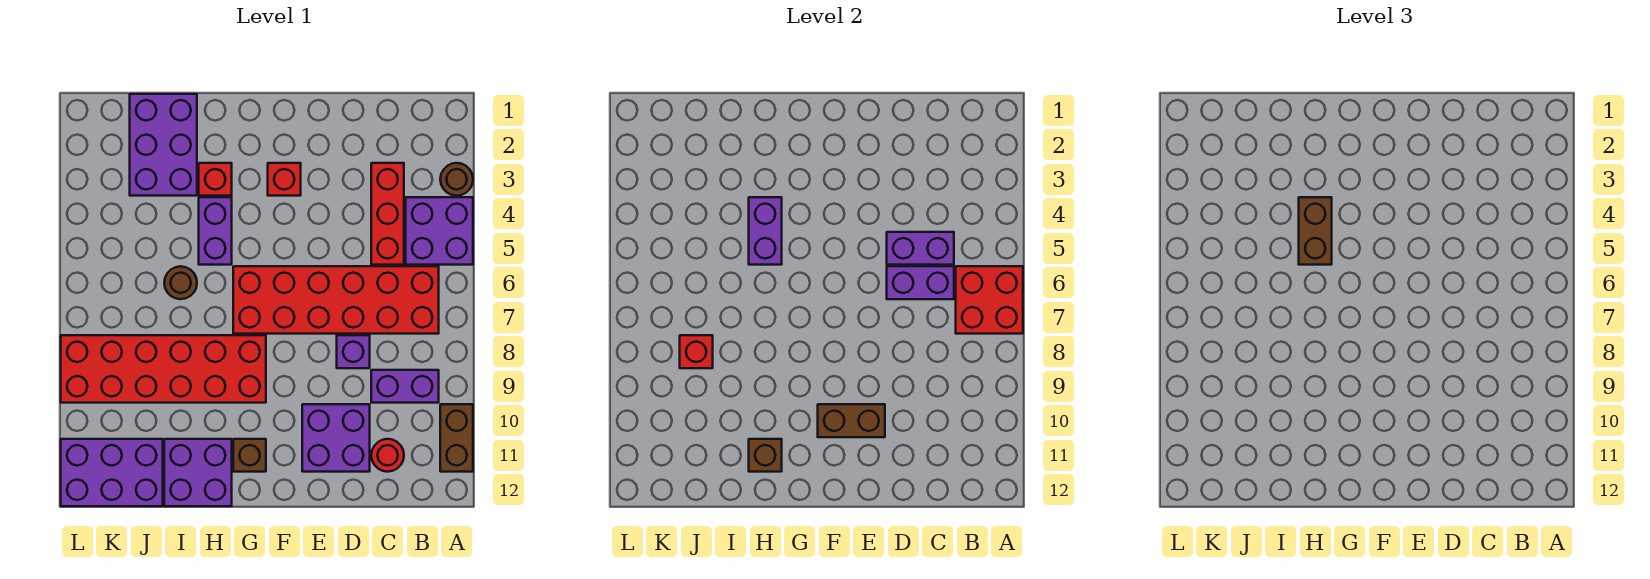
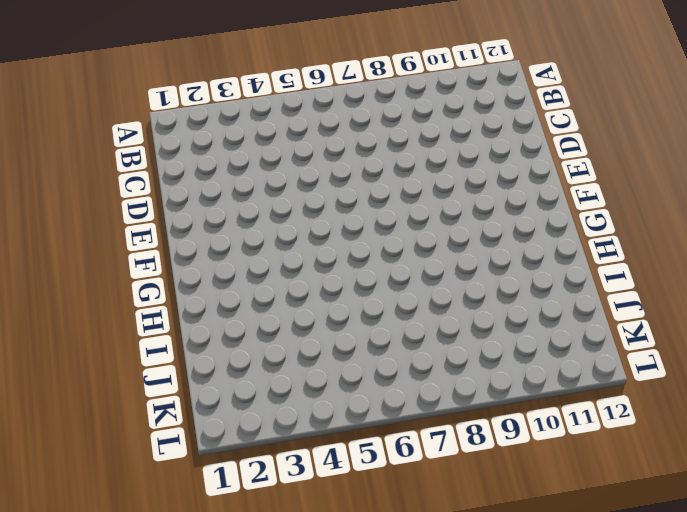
none -> brown 1x1 round brick [440,163,473,196]
none -> purple 2x2 brick [406,197,473,265]
none -> brown 1x2 brick [440,404,473,472]

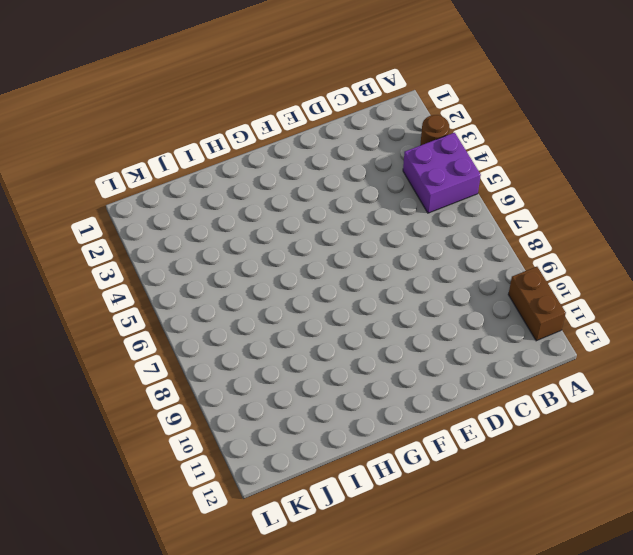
none -> red 2x6 brick [233,266,439,334]
none -> purple 1x2 brick [371,370,439,403]
none -> red 1x3 brick [371,163,404,265]

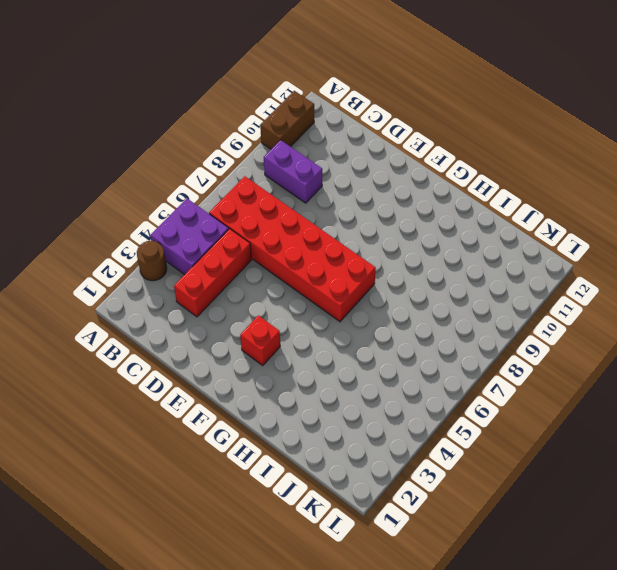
none -> red 1x1 round brick [371,439,404,472]
none -> purple 1x1 brick [337,335,370,368]
none -> purple 2x2 brick [302,404,370,472]

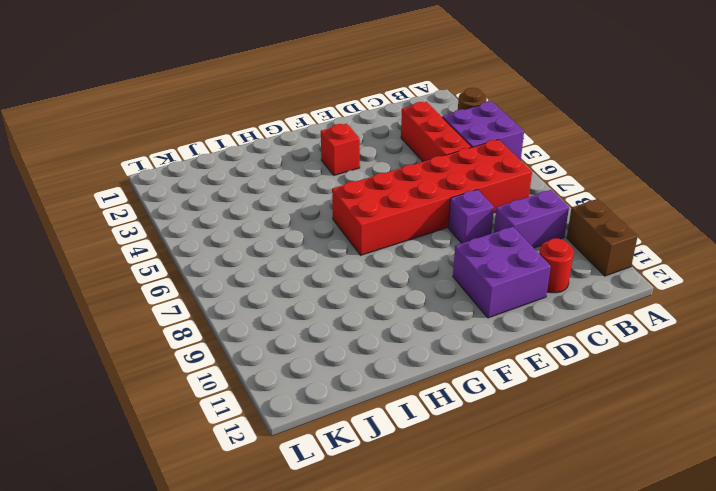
none -> red 2x6 brick [61,335,266,403]
none -> brown 1x1 brick [233,439,266,472]
none -> red 1x1 brick [199,163,232,196]

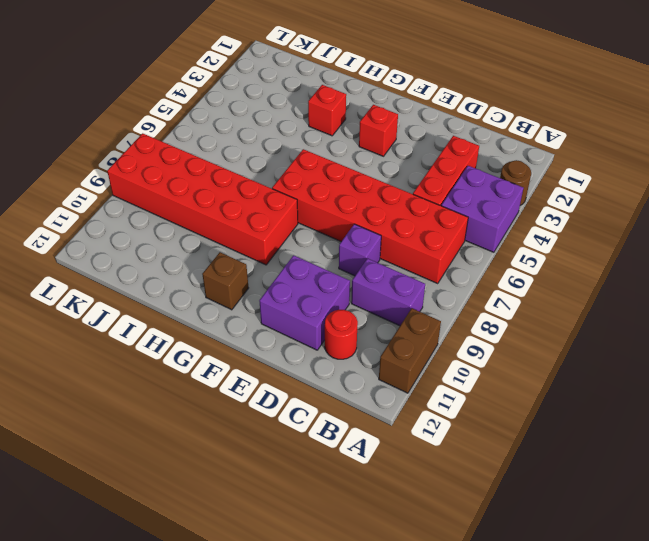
none -> purple 1x2 brick [199,197,232,265]
none -> purple 2x2 brick [164,439,232,506]
none -> purple 2x3 brick [130,94,197,196]

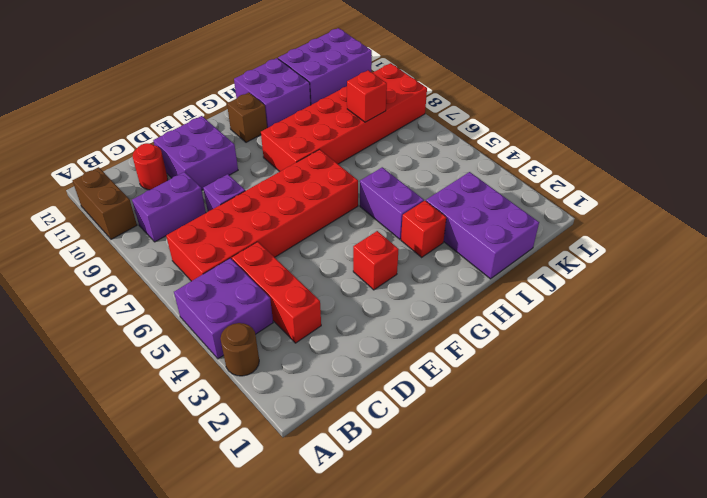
none -> brown 1x1 round brick [164,266,197,299]
none -> red 2x2 brick [956,266,1023,334]
none -> purple 1x2 brick [887,232,954,265]

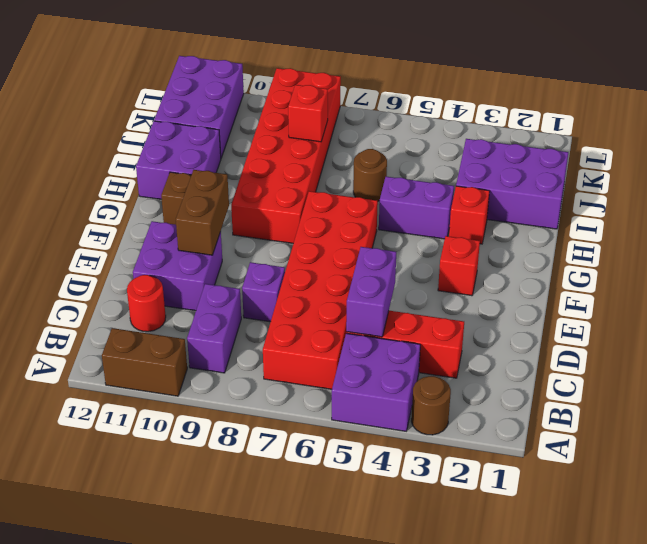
none -> red 2x2 brick [956,266,1023,334]
none -> purple 1x2 brick [887,266,954,299]
none -> purple 1x2 brick [749,197,782,265]

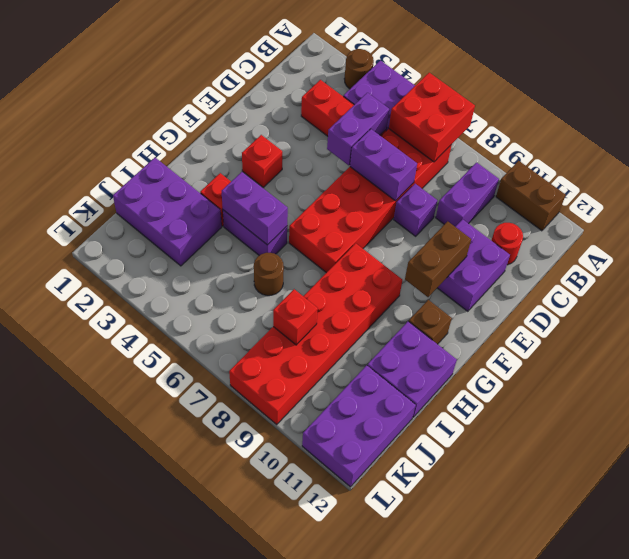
purple 1x2 brick [350,129,417,201] -> purple 1x2 brick turned to [887,266,954,299]
none -> brown 1x1 brick [749,439,782,472]
none -> brown 1x2 brick [1299,197,1332,265]

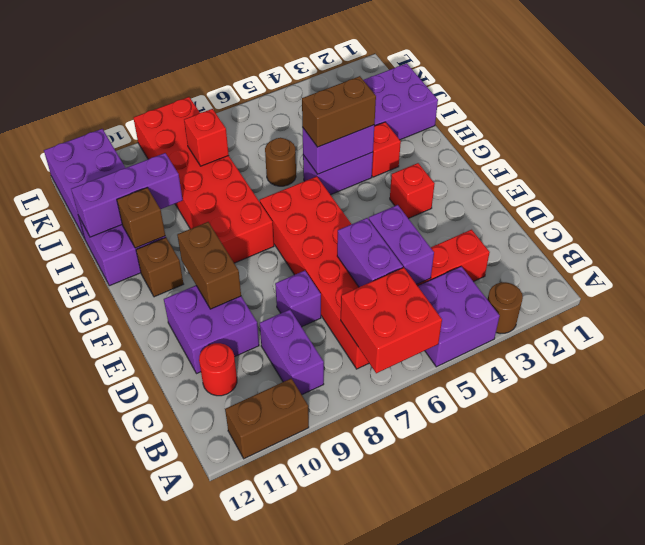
purple 1x3 brick [71,153,183,237] -> none

